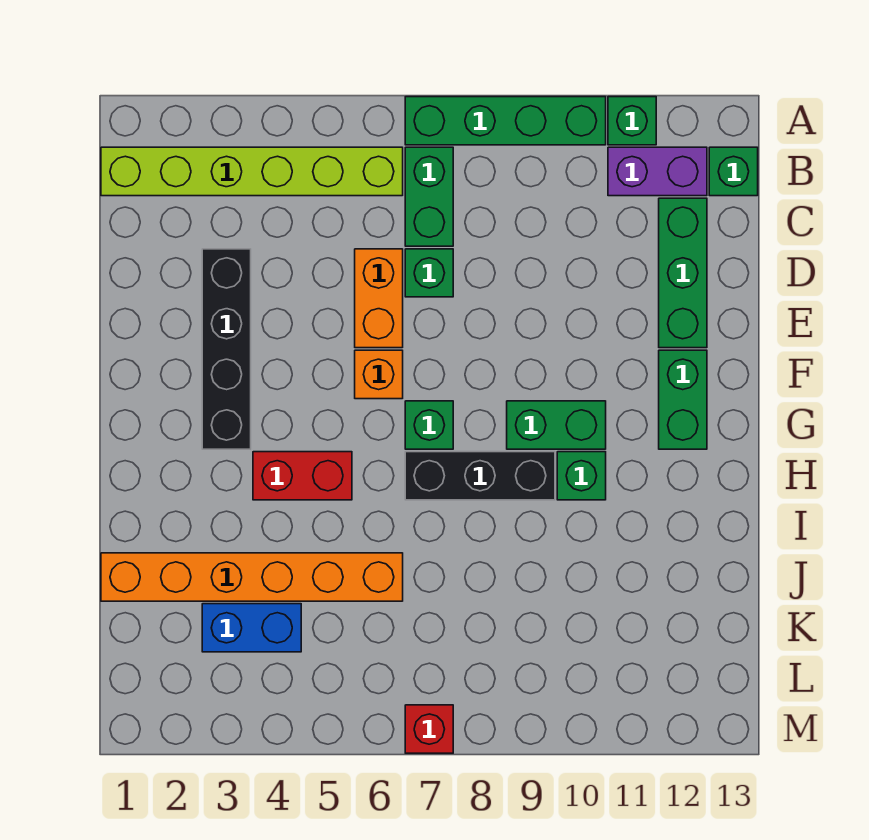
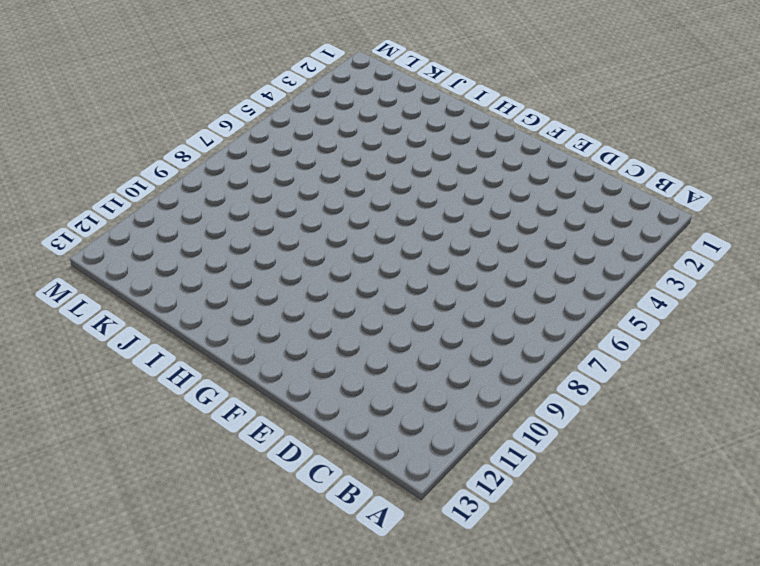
none -> green 1x4 brick [405,97,606,145]
none -> green 1x1 brick [608,97,656,145]
none -> lime 1x6 brick [101,147,403,196]

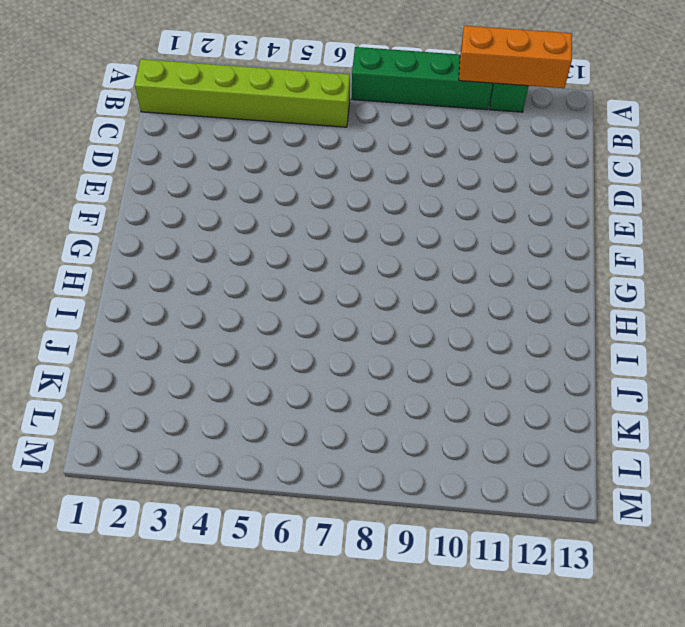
orange 1x3 brick [459,26,572,88] -> none
none -> green 1x2 brick [405,147,453,246]
none -> purple 1x2 brick [608,147,707,196]
none -> green 1x1 brick [709,147,758,196]

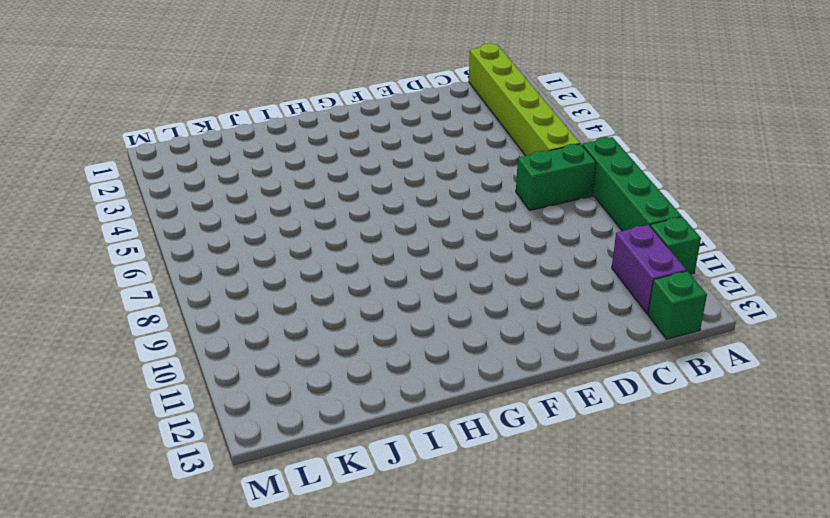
none -> green 1x3 brick [659,198,707,348]
none -> black 1x4 brick [202,249,251,449]
none -> orange 1x2 brick [355,249,403,348]

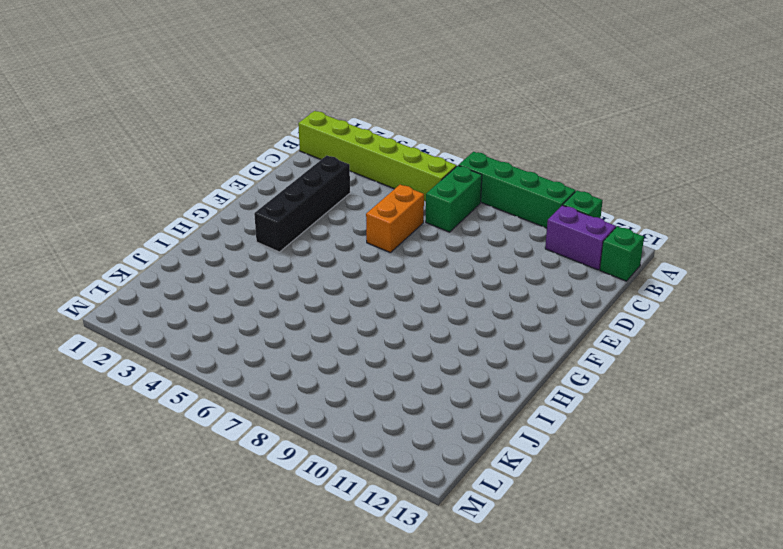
none -> green 1x3 brick [659,198,707,348]
none -> green 1x1 brick [405,249,453,297]
none -> orange 1x1 brick [355,350,403,399]

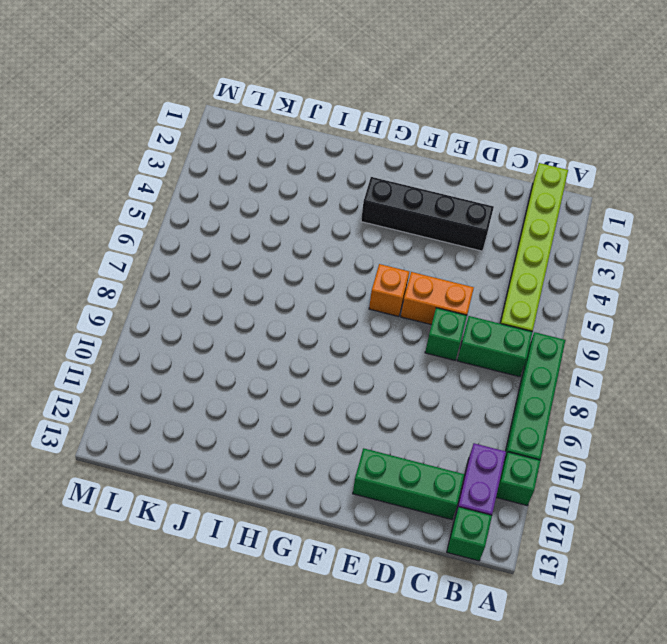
none -> green 1x2 brick [659,350,707,449]
none -> green 1x1 brick [405,401,453,449]
none -> green 1x2 brick [507,401,606,449]

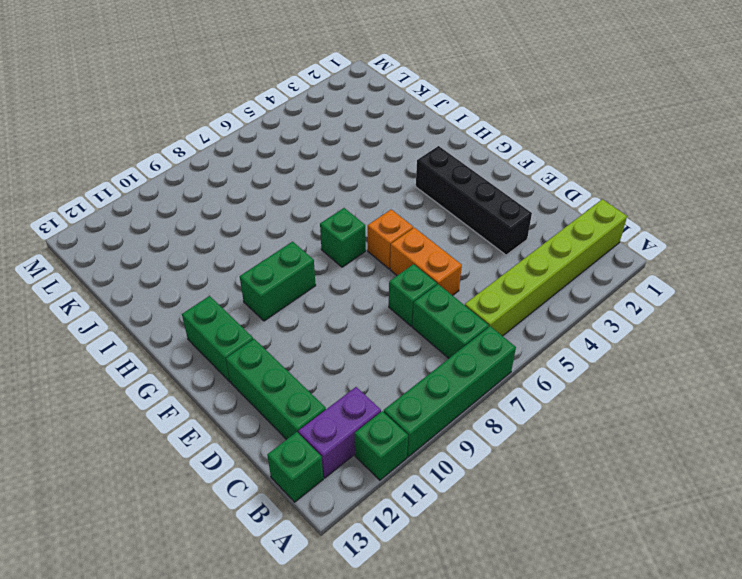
none -> red 1x2 brick [253,452,352,500]
none -> black 1x3 brick [405,452,555,500]
none -> green 1x1 brick [557,452,606,500]

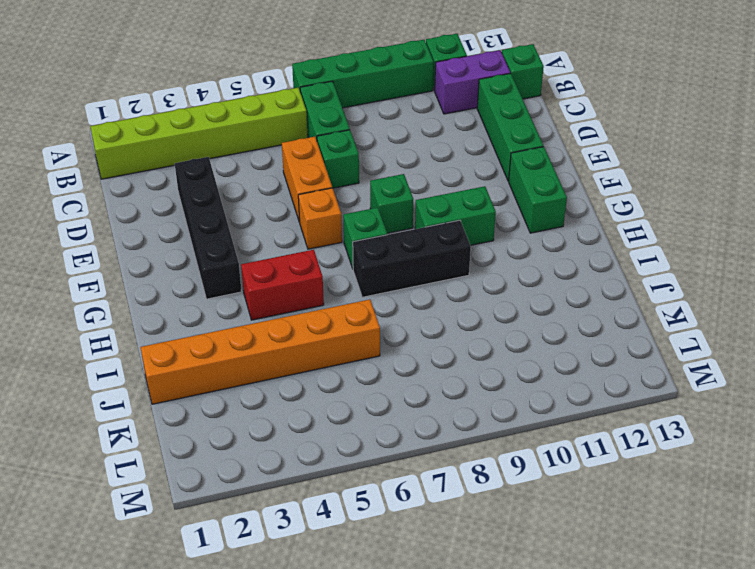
green 1x1 brick [370,174,413,233] -> green 1x1 brick moved to [557,452,606,500]
none -> blue 1x2 brick [202,604,301,652]
none -> red 1x1 brick [405,705,453,753]

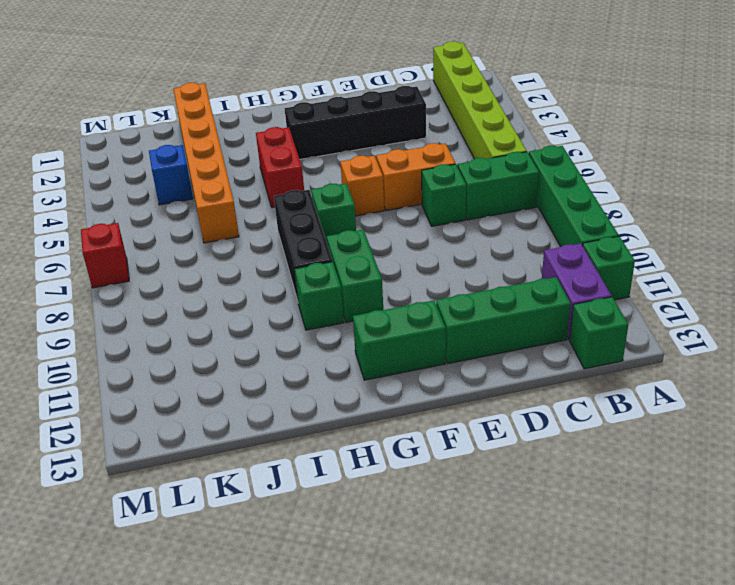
blue 1x1 brick [149,145,193,205] -> blue 1x2 brick [202,604,301,652]

